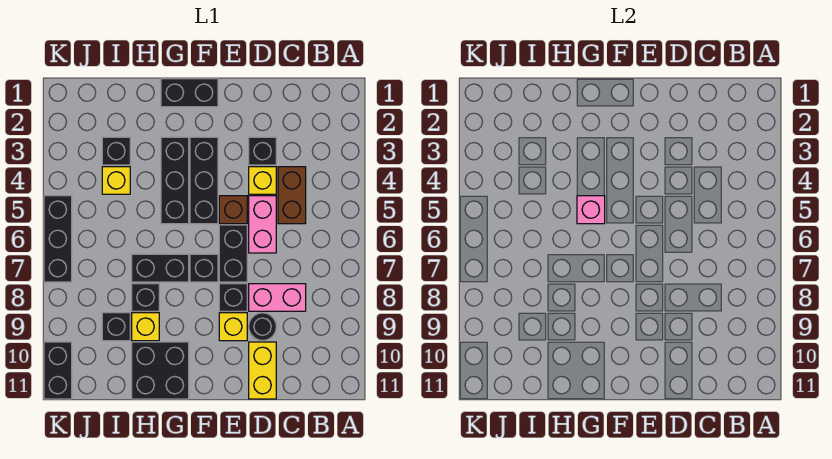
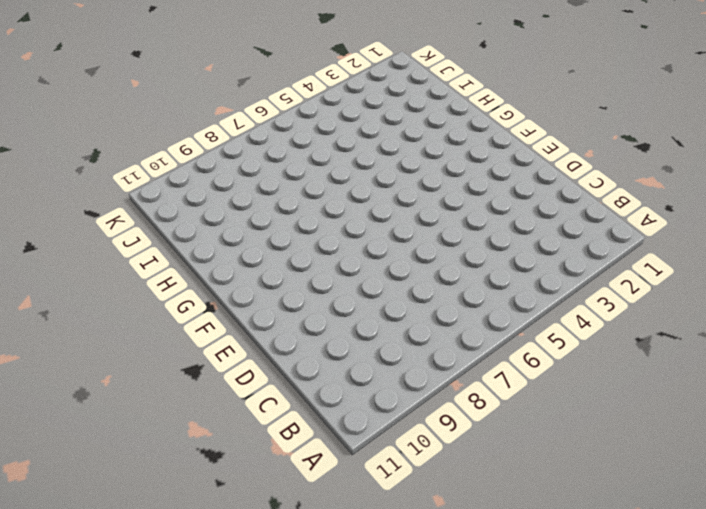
none -> brown 1x2 brick [278,167,306,224]
none -> pink 1x2 brick [249,284,306,311]
none -> black 1x1 brick [249,137,276,165]

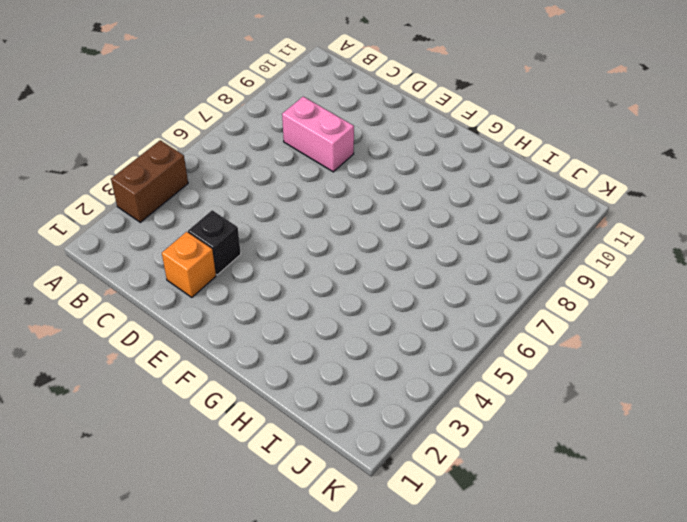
brown 1x2 brick [111,140,188,222] -> brown 1x2 brick moved to [278,167,306,224]
orange 1x1 brick [162,232,216,297] -> none
none -> yellow 1x1 brick [249,167,276,194]
none -> pink 1x2 brick [249,196,276,253]
none -> black 1x1 round brick [249,313,276,341]

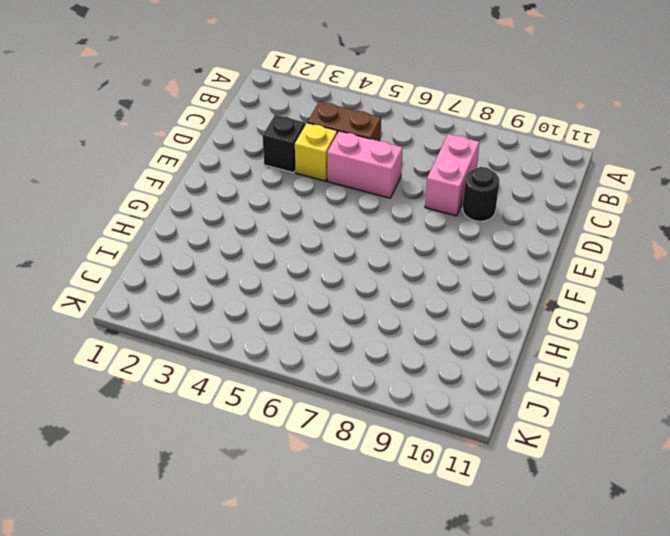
none -> yellow 1x2 brick [249,342,276,399]
none -> brown 1x1 brick [219,196,247,224]
none -> black 1x2 brick [219,225,247,282]

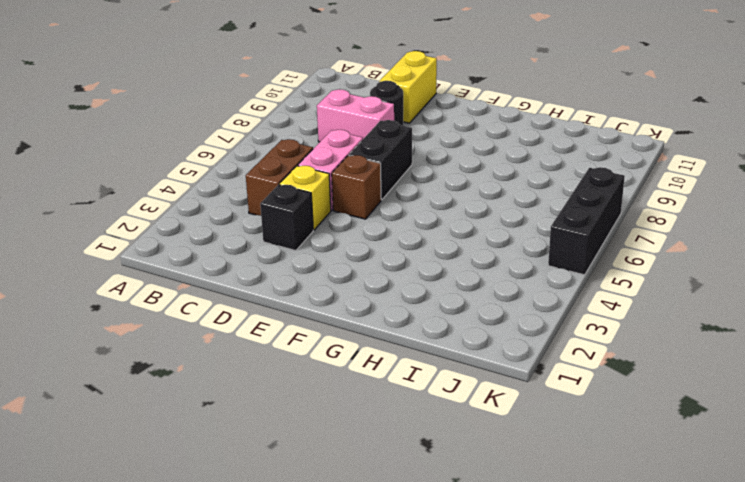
none -> black 1x1 brick [219,284,247,311]
none -> yellow 1x1 brick [219,313,247,341]
none -> black 1x2 brick [161,79,218,107]

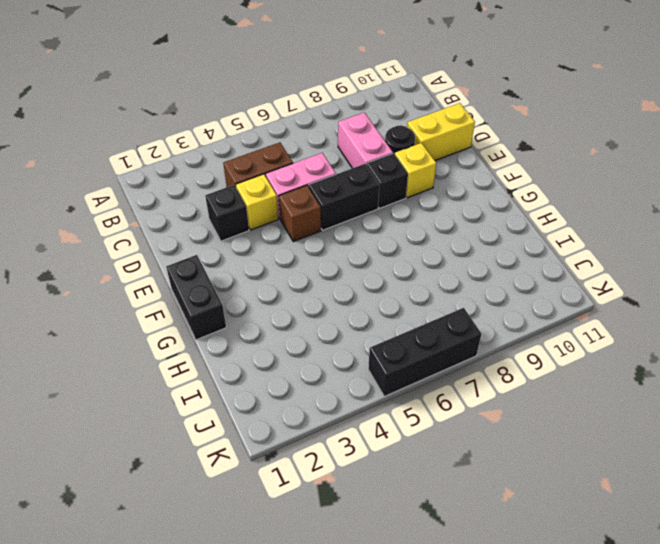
none -> black 1x3 brick [190,137,218,224]
none -> black 1x1 brick [190,254,218,282]
none -> black 1x3 brick [161,137,189,224]

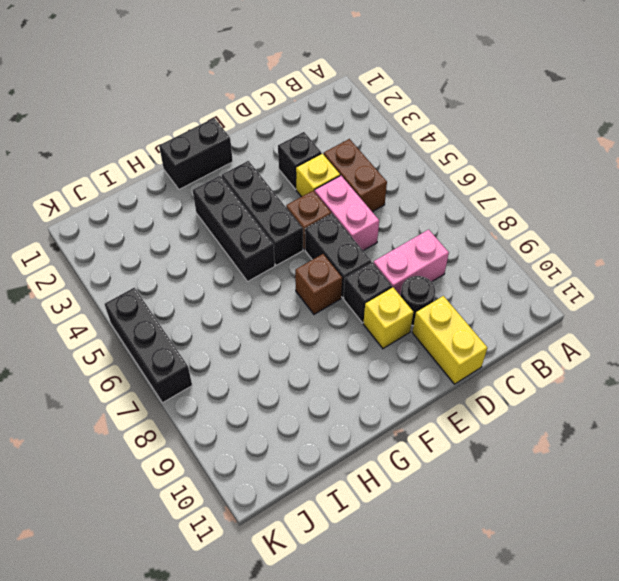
brown 1x1 brick [295,254,342,314] -> black 1x1 brick [190,254,218,282]
none -> black 1x2 brick [132,254,189,282]
none -> black 2x2 brick [132,342,189,399]
none -> black 1x1 brick [132,284,159,311]

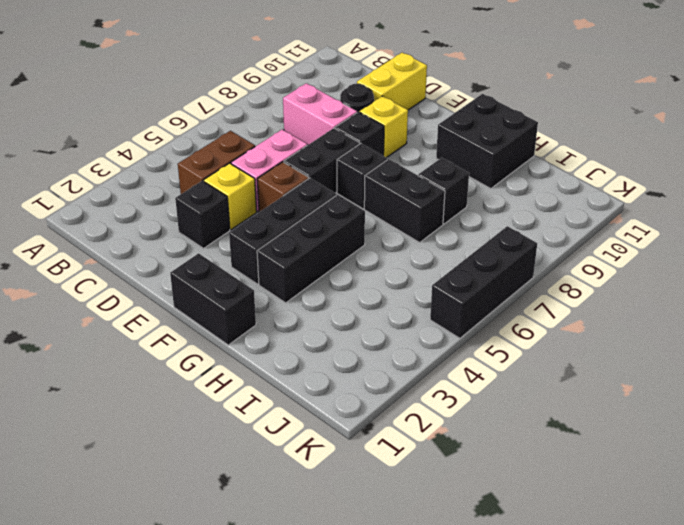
none -> yellow 1x1 brick [132,313,159,341]
none -> black 1x1 brick [102,137,130,165]
none -> yellow 1x1 brick [102,167,130,194]

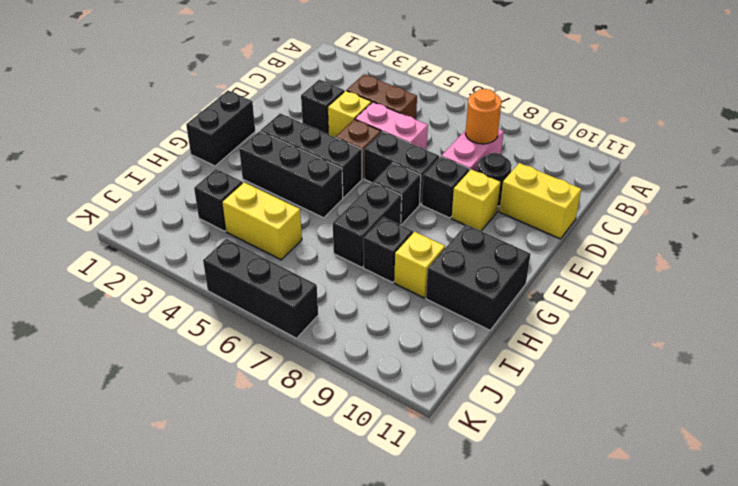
orange 1x1 round brick [465,89,501,144] -> none
yellow 1x2 brick [222,182,302,260] -> yellow 1x1 brick [102,167,130,194]
none -> black 1x1 brick [102,313,130,341]
none -> black 1x2 brick [44,342,72,399]
none -> pink 1x1 brick [577,196,605,224]

